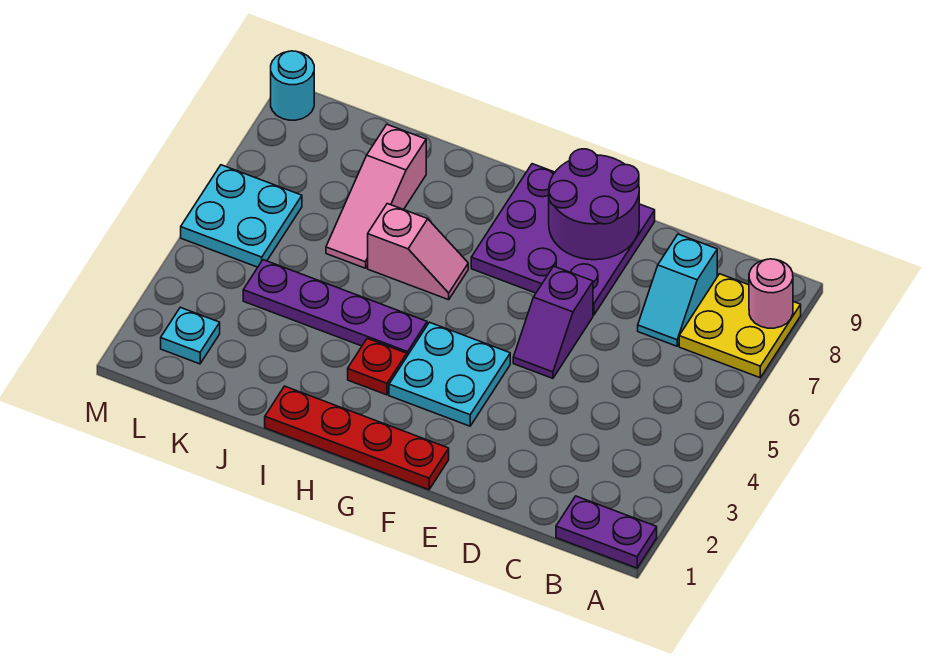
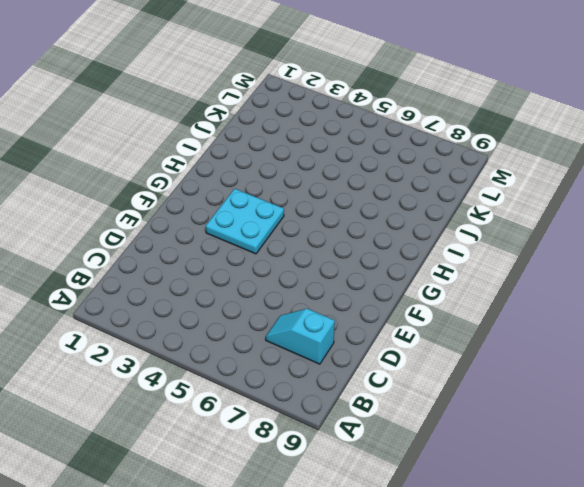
none -> purple 1x2 plate [556,496,657,568]
none -> yellow 2x2 plate [679,274,801,378]
none -> purple 1x2 slope [513,266,593,378]

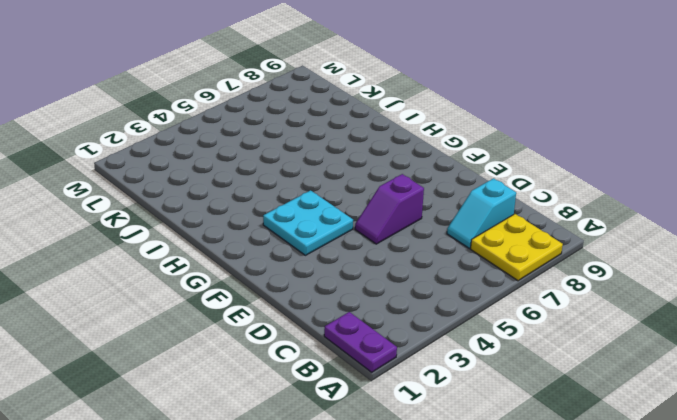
none -> purple 3x3 plate [471,164,655,315]
none -> red 1x4 plate [265,386,449,490]
none -> red 1x1 plate [348,338,407,395]

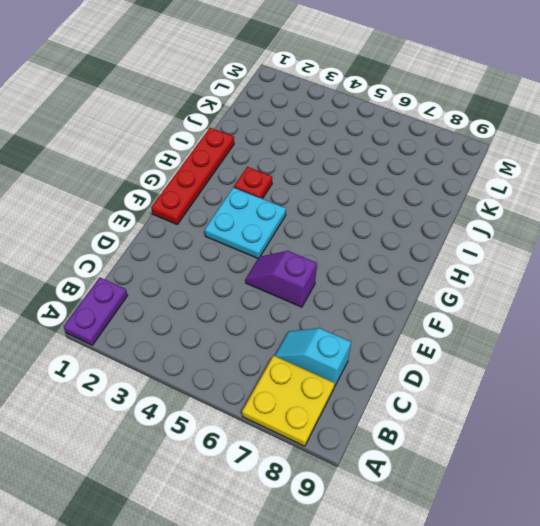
none -> purple 3x3 plate [471,164,655,315]
none -> purple 1x4 plate [243,260,427,356]
none -> pink 1x2 slope [368,204,468,300]

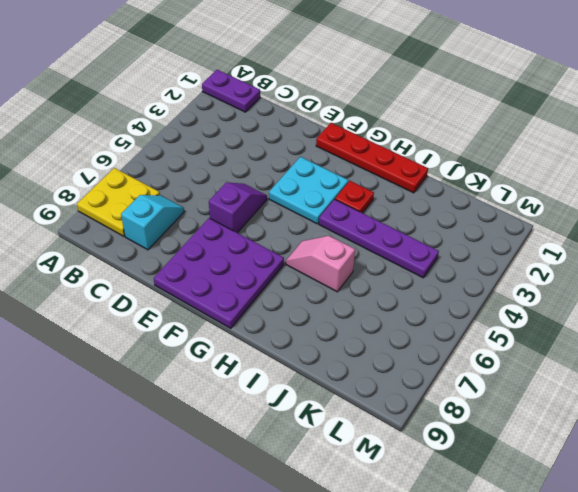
none -> pink 1x3 slope [326,125,426,268]
none -> cyan 1x1 plate [161,307,220,364]
none -> cyan 2x2 plate [181,165,302,267]

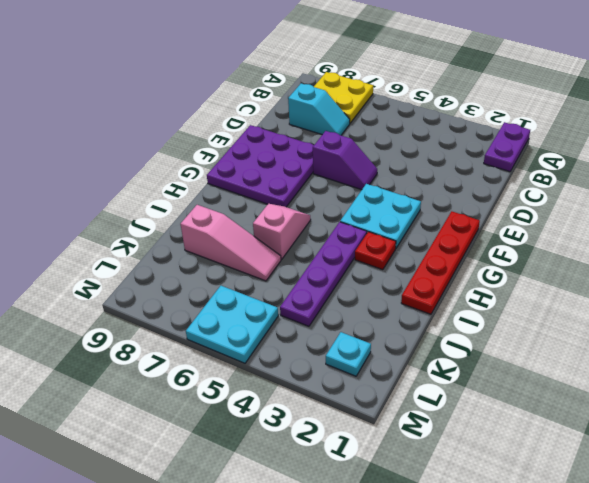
none -> cyan 1x1 round brick [271,51,314,120]
none -> pink 1x1 round brick [749,259,793,328]
none -> purple 2x2 round brick [549,149,639,260]

